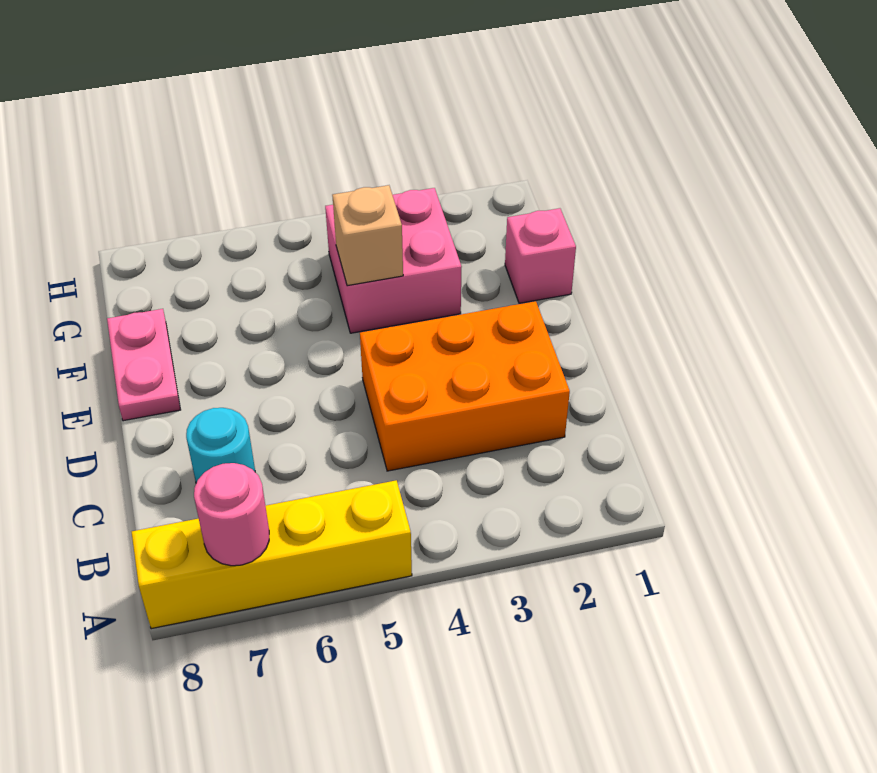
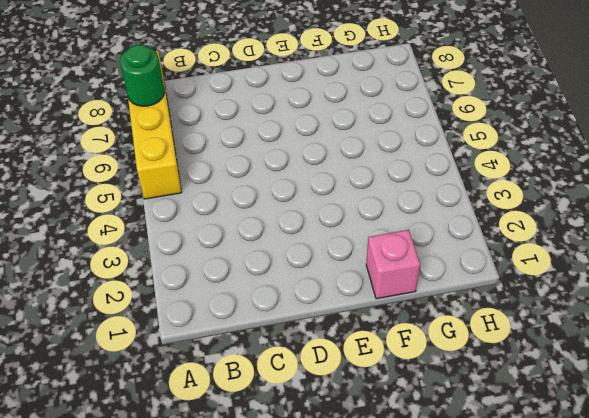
green 1x1 round brick [120,45,165,106] -> pink 1x1 round brick [194,463,269,566]
none -> orange 2x3 brick [360,301,570,471]
none -> cyan 1x1 round brick [186,408,255,483]

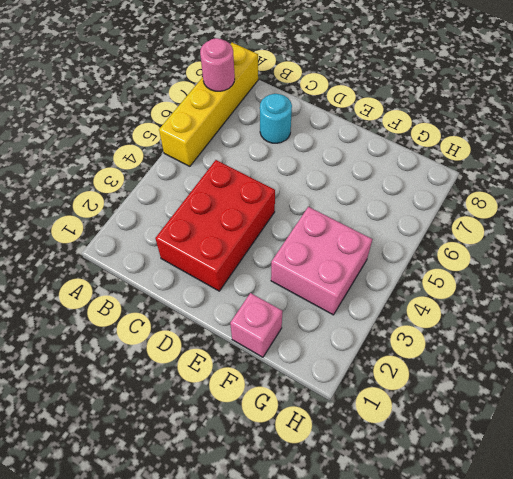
red 2x3 brick [155,160,275,291] -> orange 2x3 brick [360,301,570,471]
none -> pink 1x2 plate [107,309,180,421]
none -> tan 1x1 brick [332,185,403,286]

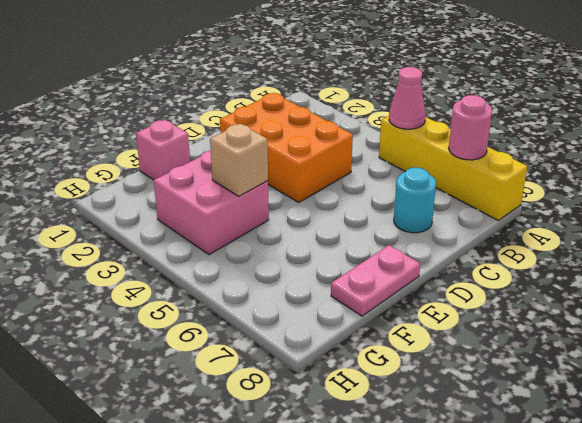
pink 1x1 cone [389,67,426,129] -> none

